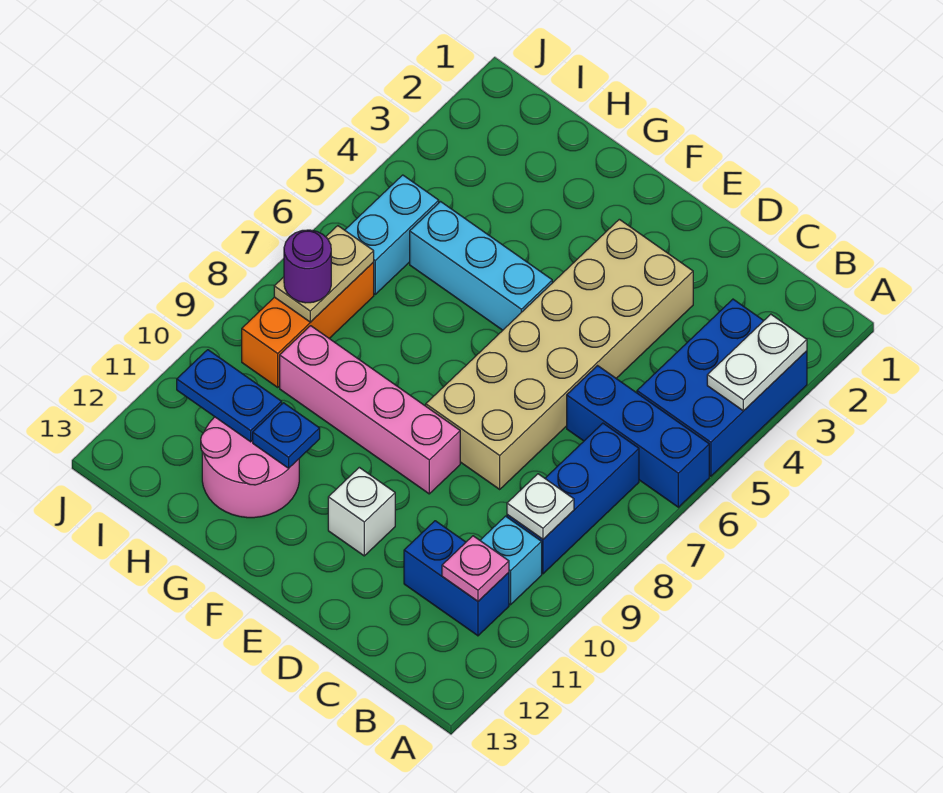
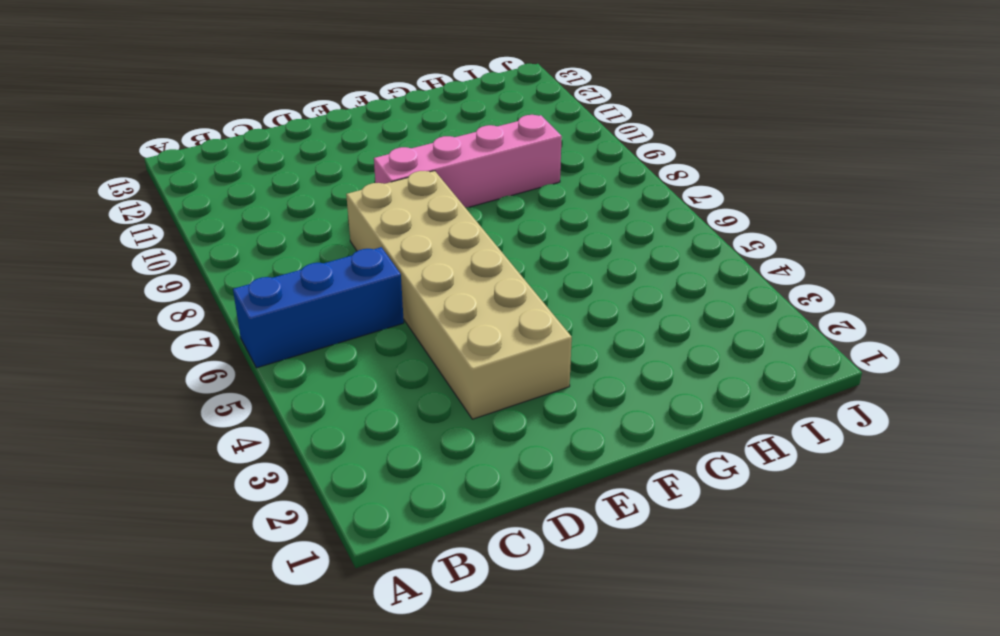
none -> blue 2x3 brick [637,299,807,476]
none -> blue 1x3 brick [507,423,639,574]
none -> cyan 1x1 brick [480,516,542,605]

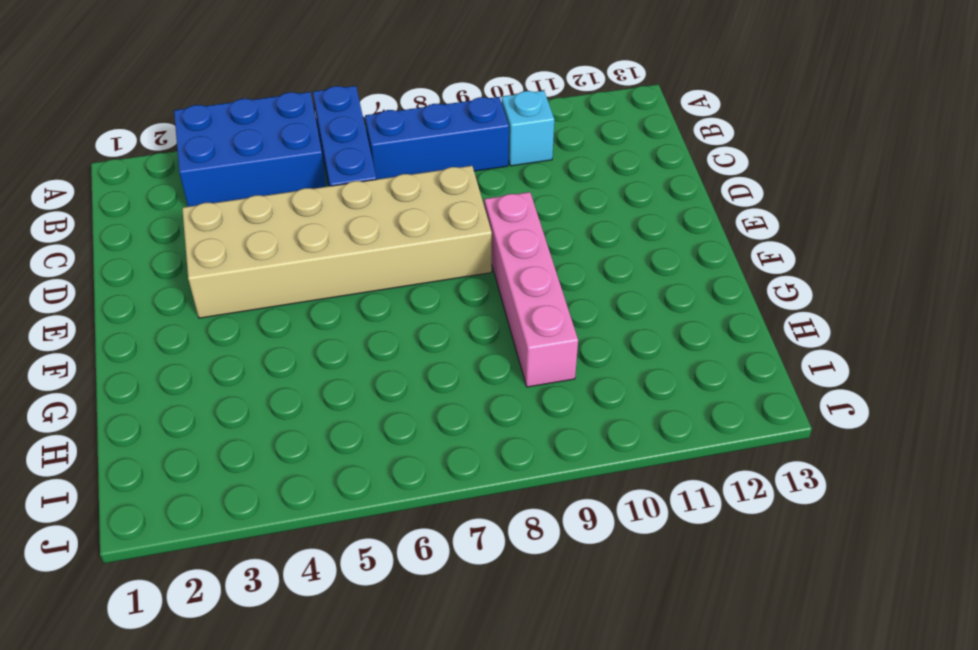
none -> blue 1x2 brick [404,521,509,636]
none -> white 1x1 brick [328,467,395,556]
none -> cyan 1x3 brick [410,202,552,330]

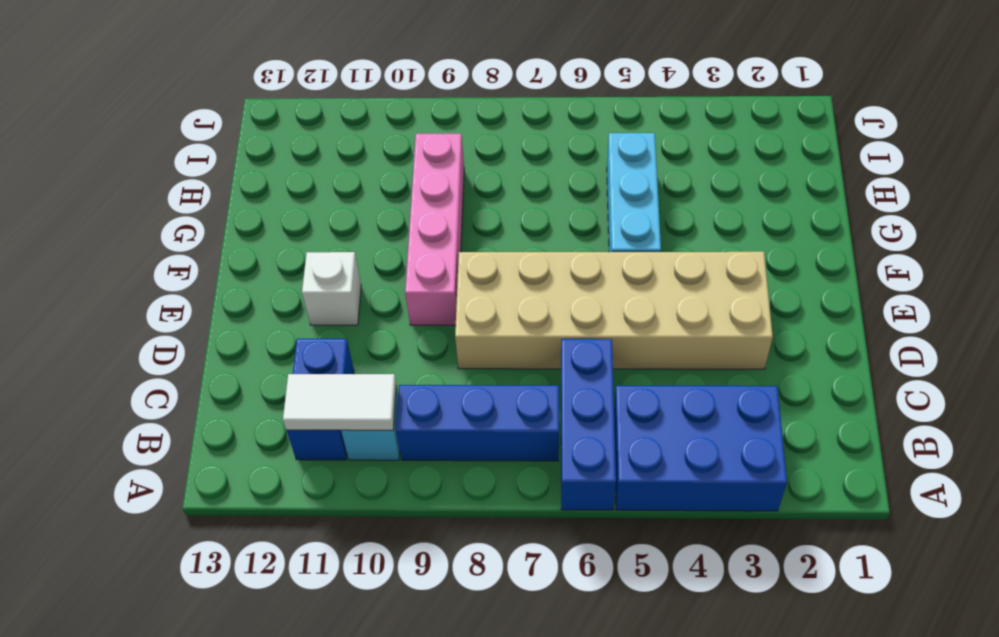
white 1x2 tile [283,374,396,430] -> pink 1x1 plate [442,536,509,601]
none -> pink 2x2 round brick [201,417,299,518]
none -> cyan 1x2 brick [345,175,439,294]
none -> orange 1x3 brick [242,262,374,387]

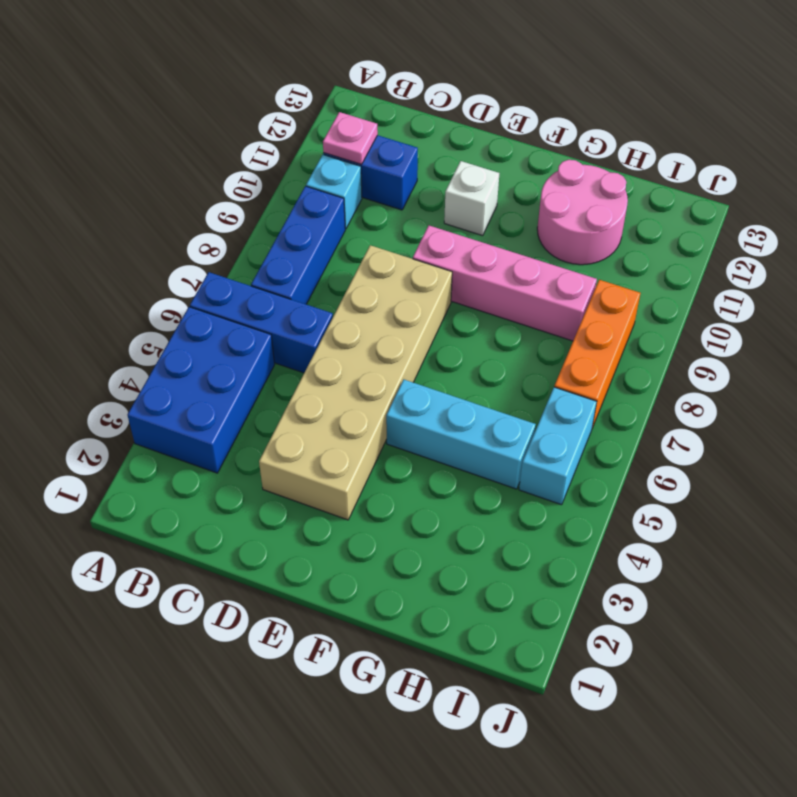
none -> white 1x2 plate [707,314,807,411]
none -> white 1x1 plate [507,474,574,539]
none -> blue 1x1 plate [253,403,320,468]

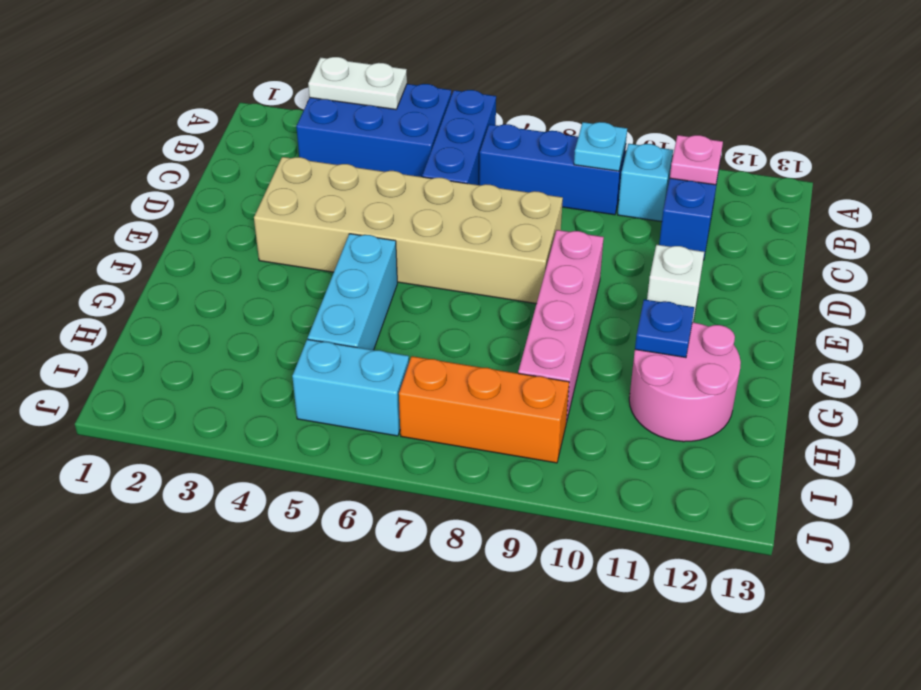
cyan 1x1 plate [574,122,627,171] -> white 1x1 plate [507,474,574,539]
none -> blue 1x2 plate [177,350,282,442]
none -> tan 1x2 plate [274,226,374,322]
none -> purple 1x1 round brick [284,230,331,303]

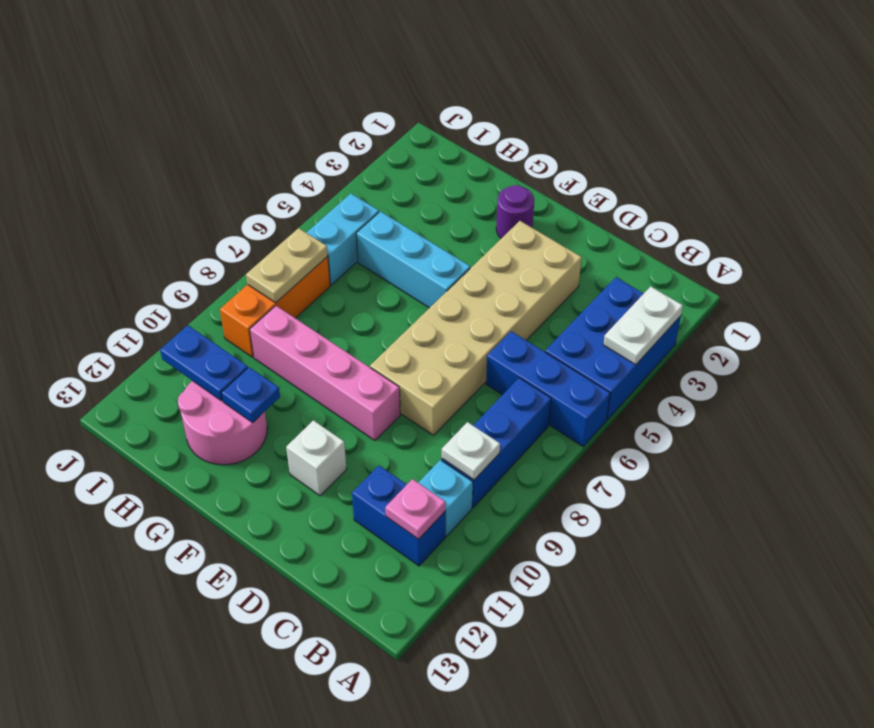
purple 1x1 round brick [496,185,534,238] -> purple 1x1 round brick moved to [284,230,331,303]

